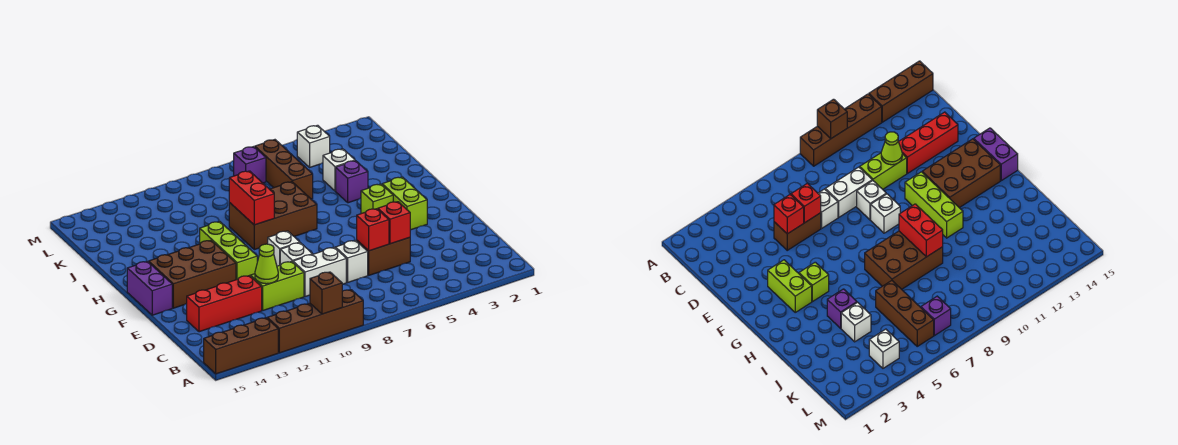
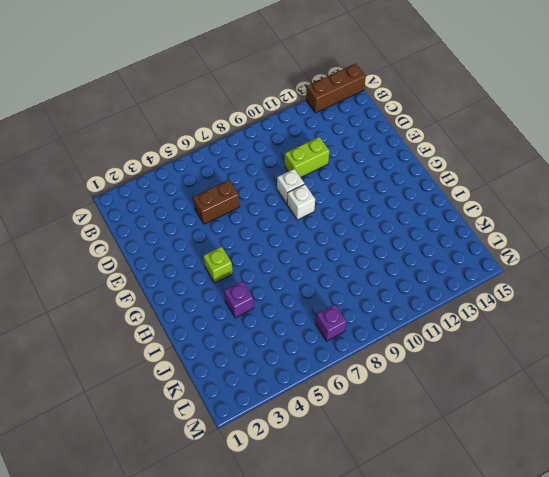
none -> brown 1x4 brick [267,290,363,353]
none -> white 1x1 brick [335,240,368,282]
none -> white 1x2 brick [293,247,346,297]

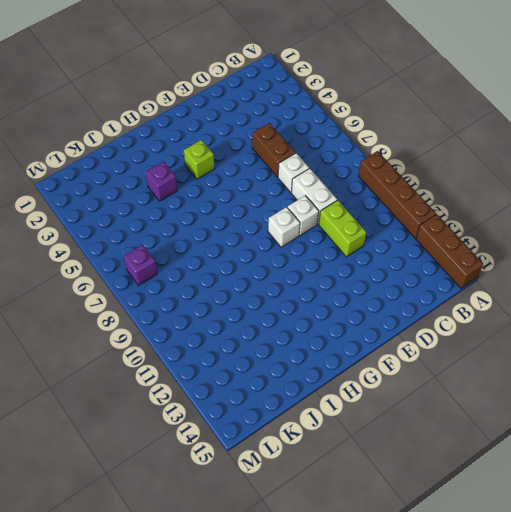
none -> red 1x3 brick [187,276,262,332]
none -> lime 1x2 brick [382,177,427,230]
none -> lime 1x3 brick [200,222,257,280]

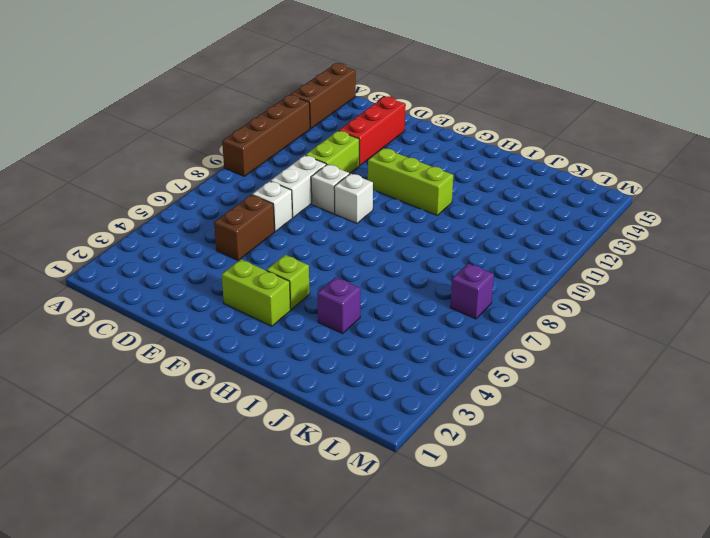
none -> brown 2x3 brick [149,240,236,308]
none -> purple 1x2 brick [127,261,172,315]
none -> brown 2x3 brick [229,182,317,250]

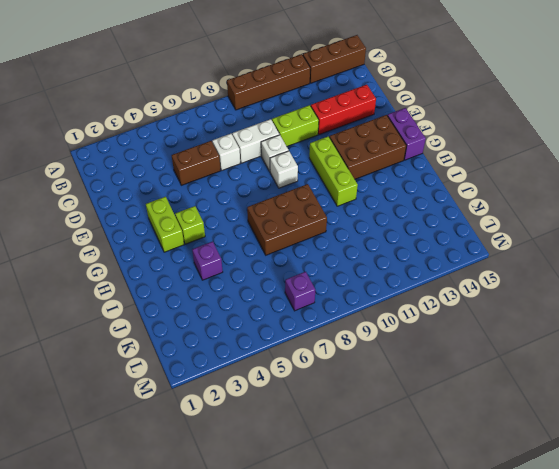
none -> white 1x1 brick [323,149,355,191]
none -> brown 1x3 brick [255,140,313,199]
none -> white 1x1 brick [297,125,330,167]

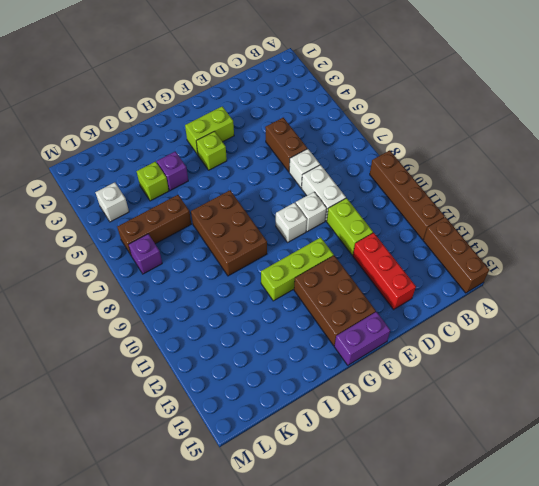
lime 1x1 brick [137,162,169,201] -> white 1x1 brick [323,149,355,191]
none -> brown 1x1 brick [310,272,342,314]
none -> red 1x1 brick [378,202,410,244]
none -> red 1x1 brick [357,209,389,251]

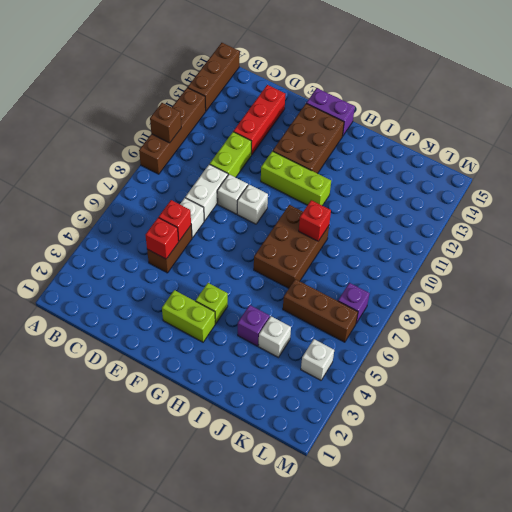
red 1x1 brick [299,200,331,241] -> red 1x2 brick [229,171,274,225]
none -> lime 1x1 cone [255,244,278,284]

